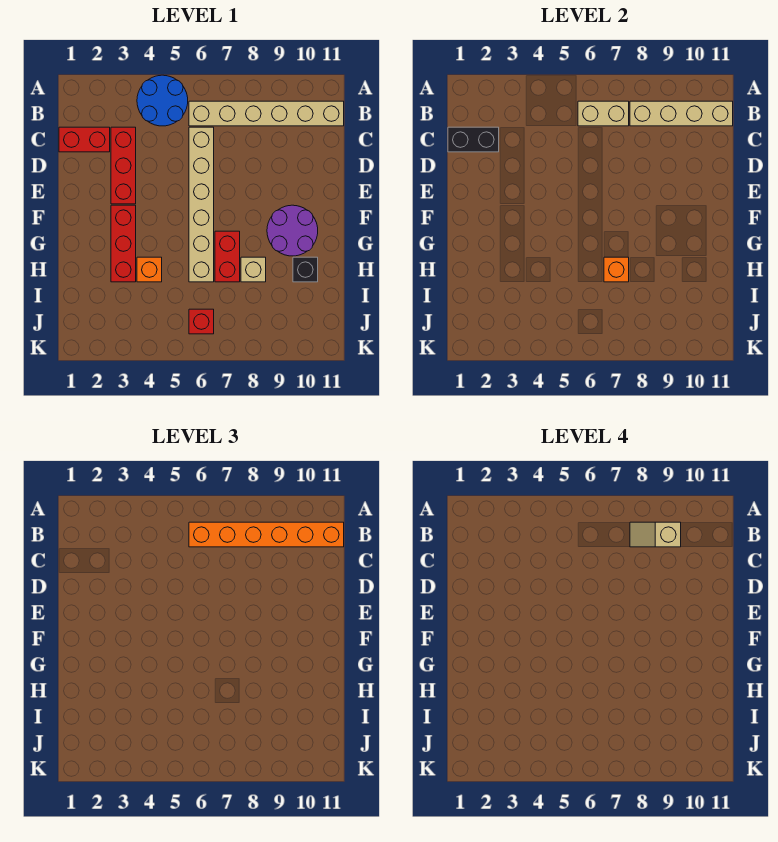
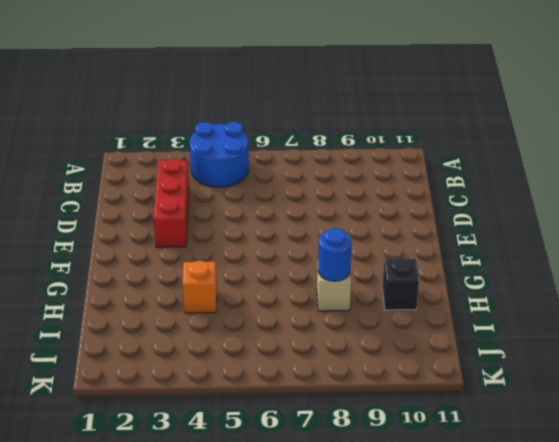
blue 1x1 round brick [318,228,352,281] -> none
none -> tan 1x6 brick [189,101,344,126]
none -> red 1x2 brick [59,127,110,152]
none -> tan 1x6 brick [189,127,214,282]

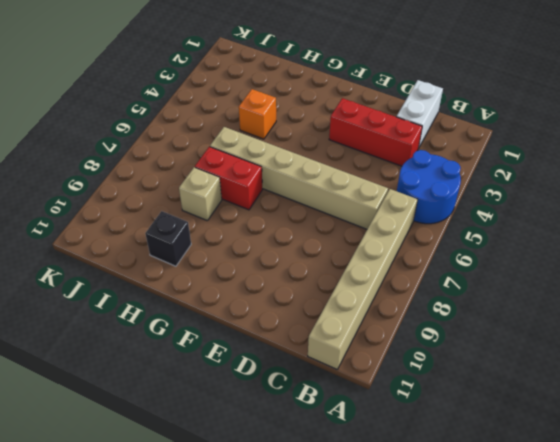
white 1x2 brick [397,80,443,149] -> red 1x2 brick [59,127,110,152]
none -> red 1x3 brick [111,205,136,282]
none -> purple 2x2 round brick [267,205,318,256]
none -> red 1x1 brick [189,309,214,334]

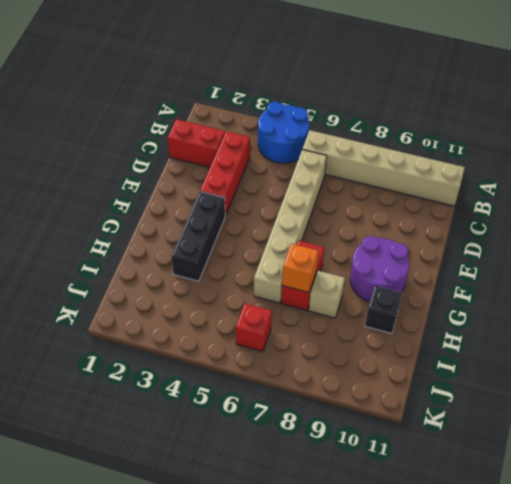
black 1x3 brick [171,192,225,281] -> red 1x3 brick [111,205,136,282]
none -> orange 1x1 brick [137,257,162,282]
none -> tan 1x2 brick [578,101,629,126]
none -> tan 1x4 brick [630,101,733,126]

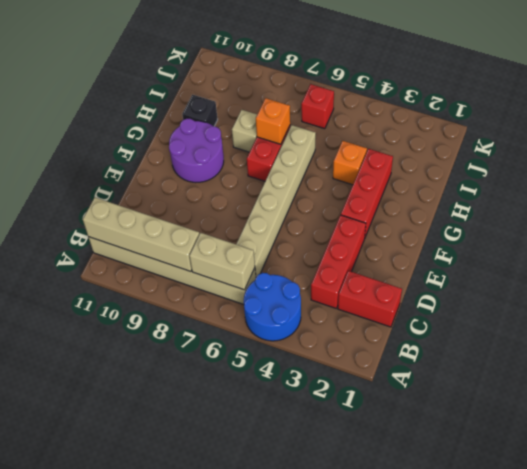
none -> black 1x2 brick [448,127,499,152]
none -> orange 1x6 brick [189,522,344,547]
none -> tan 1x2 slope [630,522,681,547]

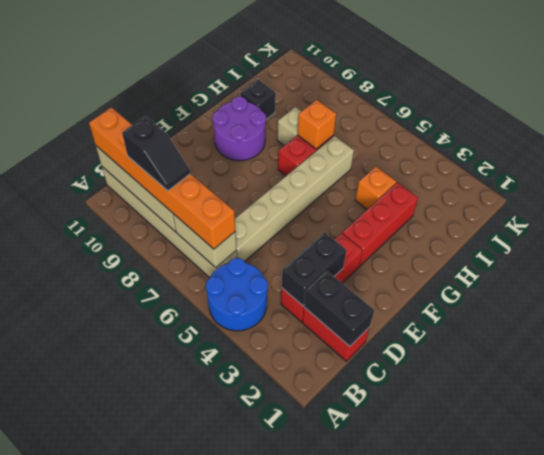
black 1x2 slope [122,116,190,191] -> tan 1x2 slope [630,522,681,547]
black 1x2 brick [282,232,347,306] -> none
none -> red 1x1 brick [189,309,214,334]

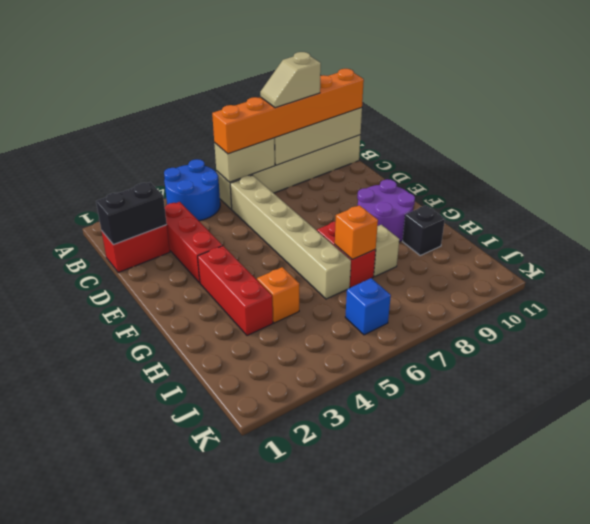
blue 1x1 brick [345,278,391,335] -> red 1x1 brick [189,309,214,334]

